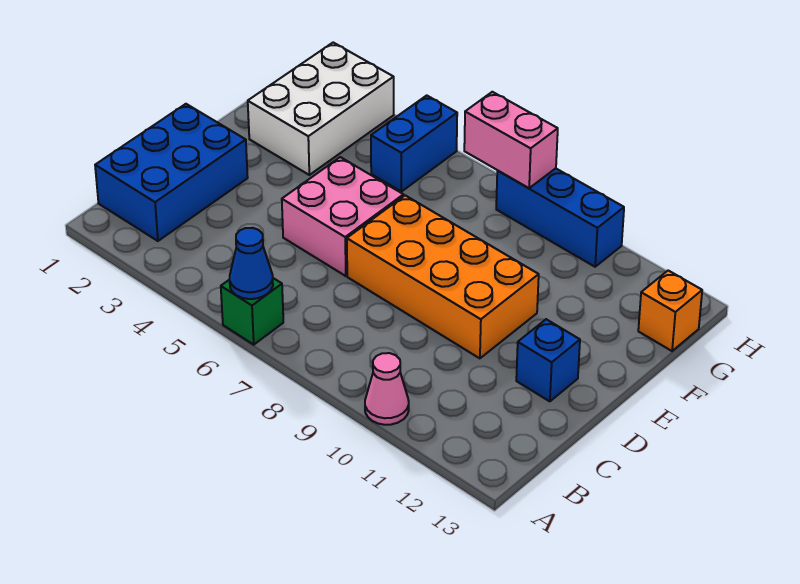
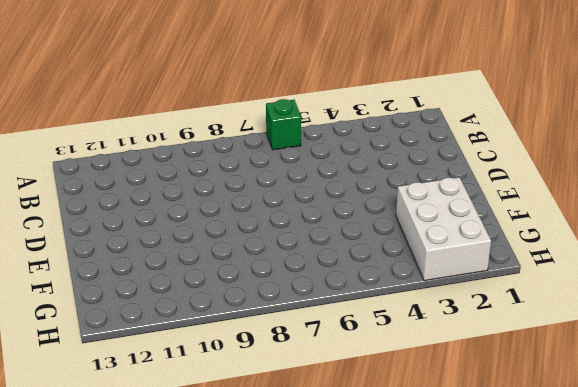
none -> pink 1x1 cone [365,353,409,425]
none -> blue 2x3 brick [95,104,248,241]
none -> pink 2x2 brick [282,157,404,276]

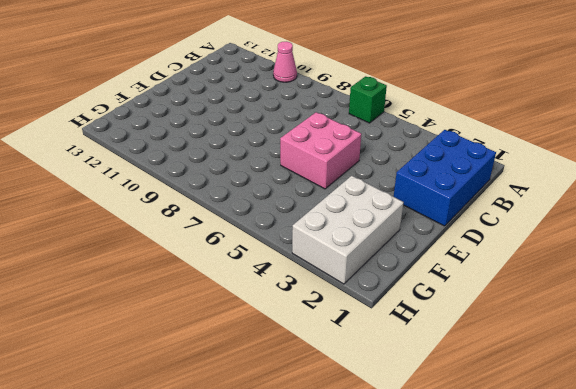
none -> orange 2x4 brick [347,195,539,358]
none -> blue 1x1 brick [516,319,580,401]
none -> blue 1x2 brick [371,95,457,192]

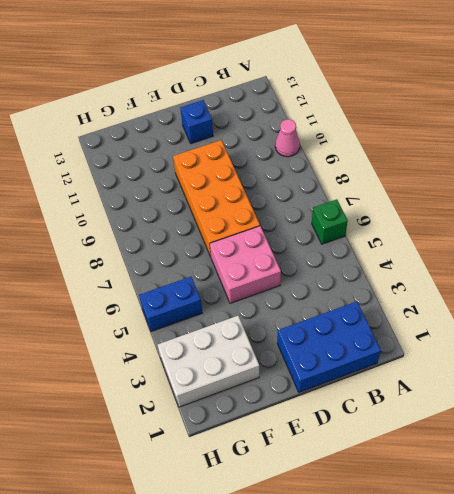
none -> orange 1x1 brick [638,271,702,351]
none -> blue 1x3 brick [496,168,624,267]
none -> blue 1x1 cone [230,228,273,299]

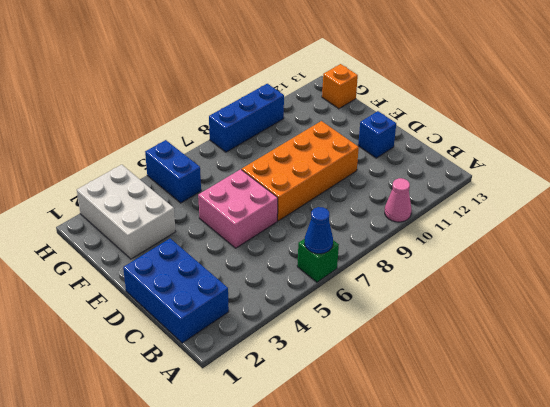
none -> pink 1x2 brick [464,92,558,188]

